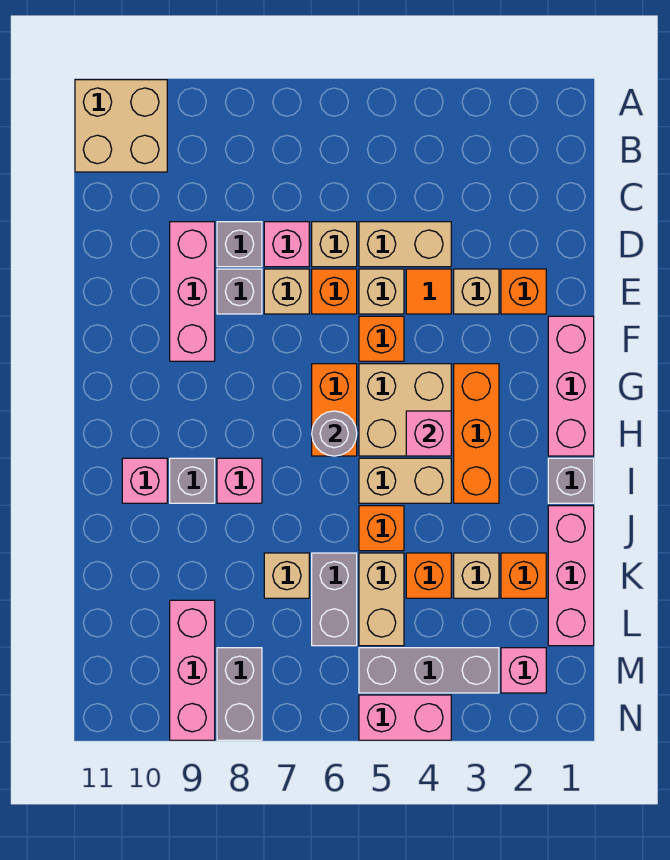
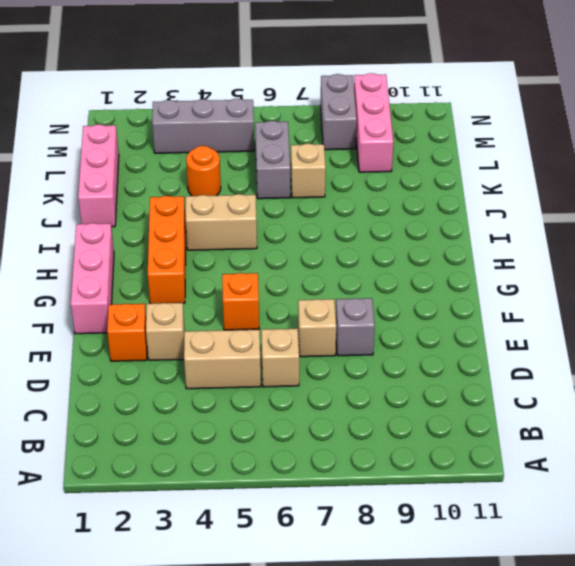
orange 1x1 round brick [186,146,221,196] -> orange 1x1 brick [406,553,451,598]
none -> tan 2x2 brick [75,80,167,172]
none -> pink 1x1 brick [264,222,309,267]
none -> grey 1x1 brick [217,222,262,267]
none -> pink 1x3 brick [170,222,215,361]

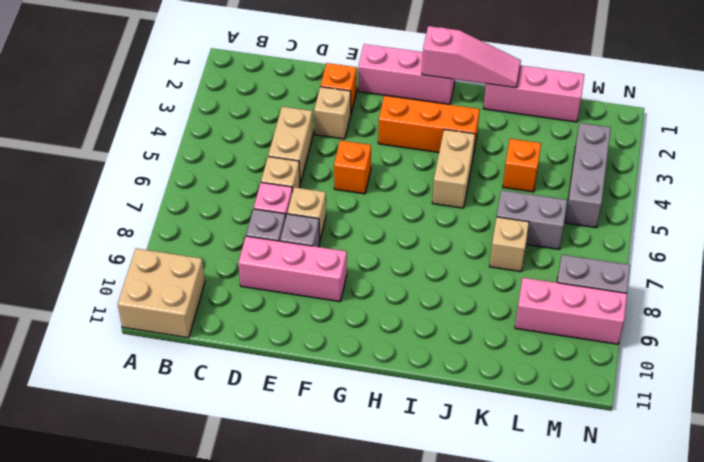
pink 1x3 slope [422,26,521,88] -> none
none -> orange 1x1 tile [406,269,451,314]
none -> tan 1x1 brick [359,269,404,314]
none -> orange 1x1 brick [312,269,357,314]
none -> tan 2x2 brick [359,364,451,456]

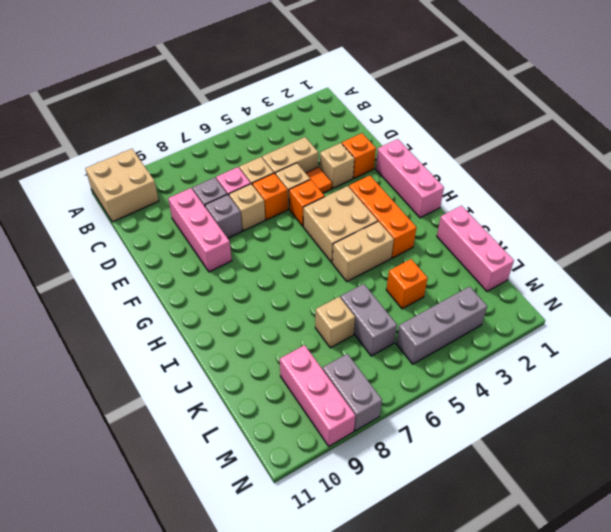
none -> orange 1x2 brick [312,364,357,456]
none -> grey 1x1 brick [548,458,594,503]
none -> pink 1x1 brick [217,458,262,503]
none -> grey 1x1 brick [170,458,215,503]

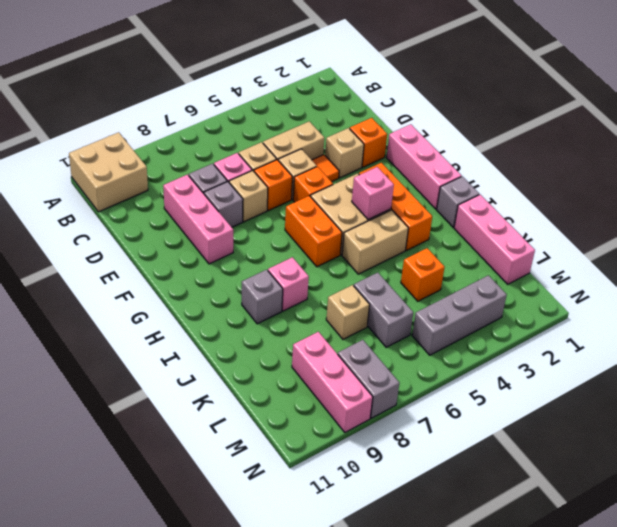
none -> pink 1x1 brick [122,458,167,503]
none -> orange 1x1 brick [359,506,404,551]
none -> orange 1x1 brick [501,553,546,598]
none -> tan 1x1 brick [454,553,499,598]

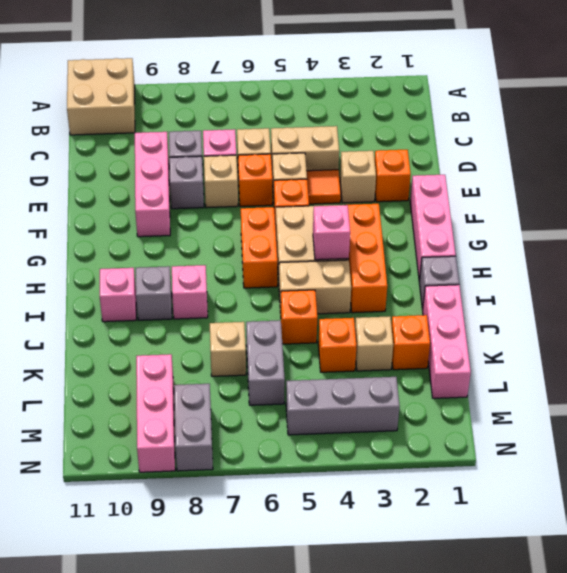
none -> tan 1x2 brick [359,553,404,646]
none -> pink 1x1 brick [501,648,546,693]
none -> pink 1x2 brick [359,695,451,740]
none -> grey 1x1 round brick [312,411,357,456]

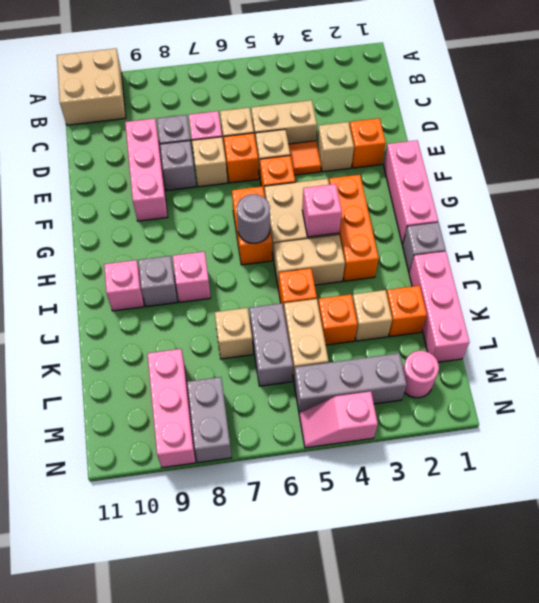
pink 1x1 round brick [403,351,439,398] -> pink 1x1 brick [501,648,546,693]
pink 1x2 slope [299,391,378,448] -> pink 1x2 brick [359,695,451,740]

